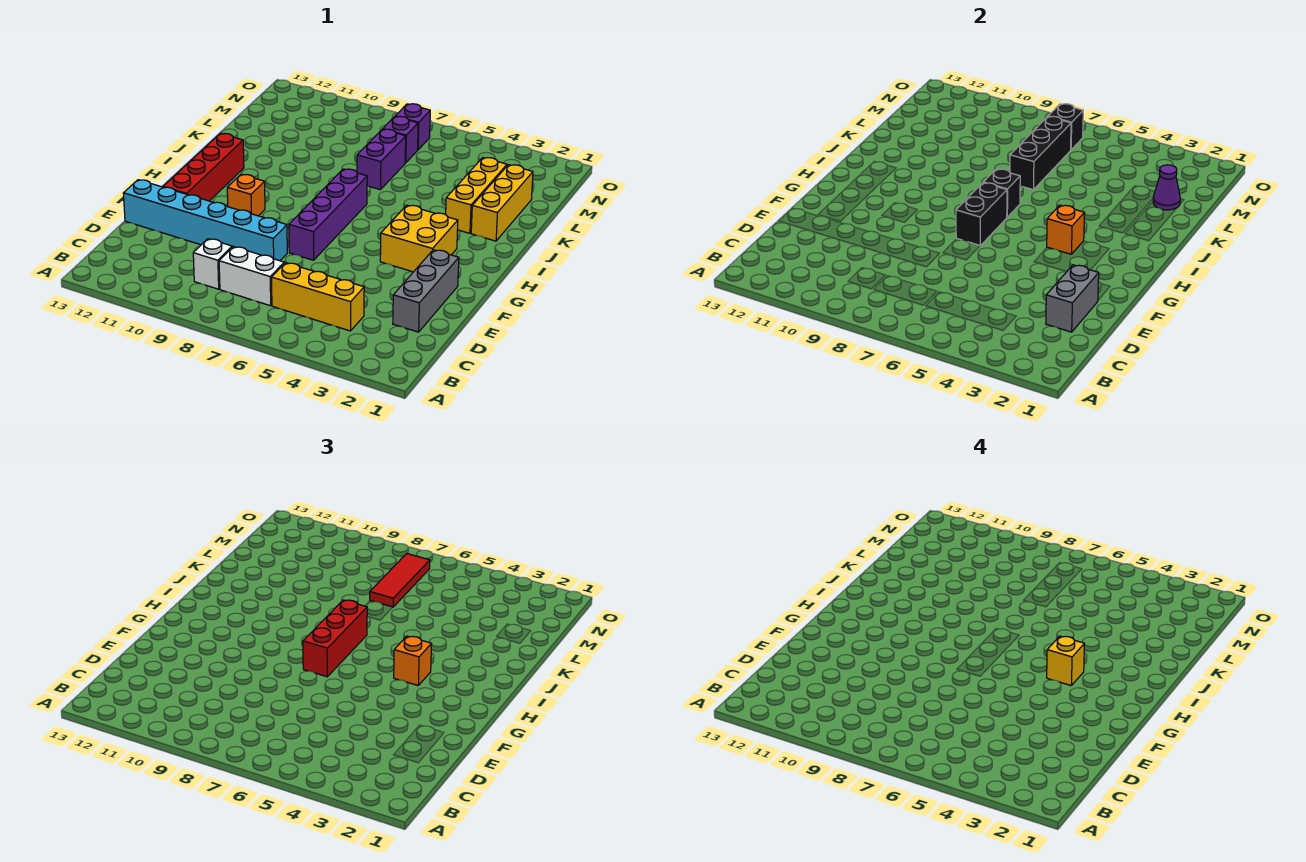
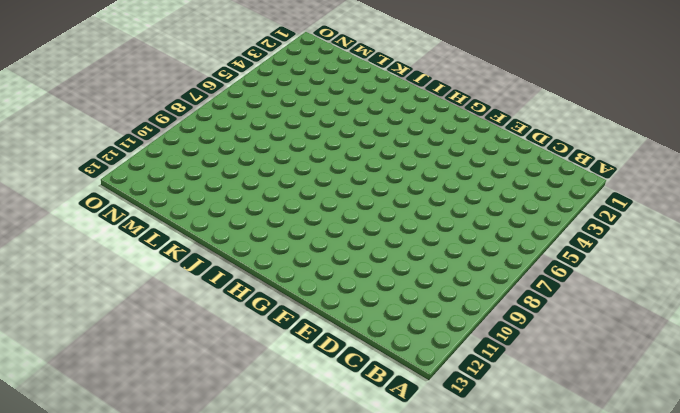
none -> yellow 1x3 brick [272,263,364,331]
none -> white 1x2 brick [219,247,284,306]
none -> white 1x1 brick [193,239,232,289]

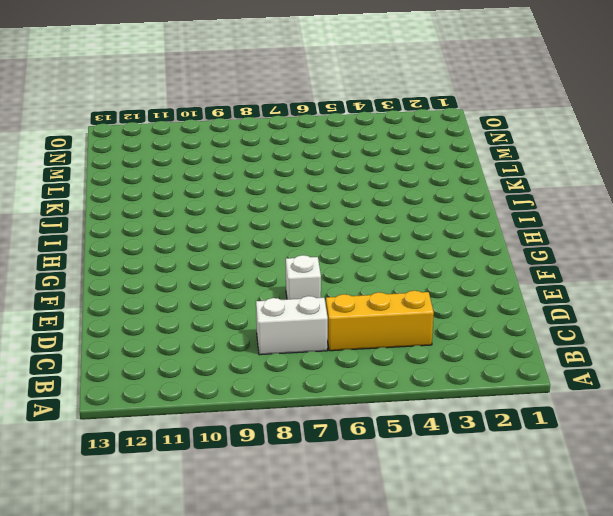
white 1x1 brick [286,255,321,299] -> white 1x1 brick moved to [193,239,232,289]
none -> grey 1x3 brick [393,250,459,332]
none -> cyan 1x6 brick [123,180,287,261]
none -> purple 1x4 brick [289,169,367,260]

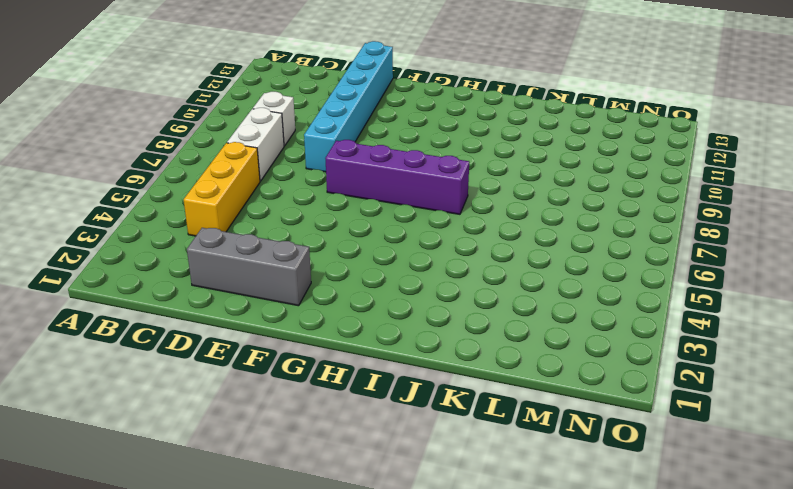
none -> red 1x4 brick [163,133,244,201]
none -> yellow 2x2 brick [380,205,458,272]
none -> orange 1x1 brick [227,174,265,216]

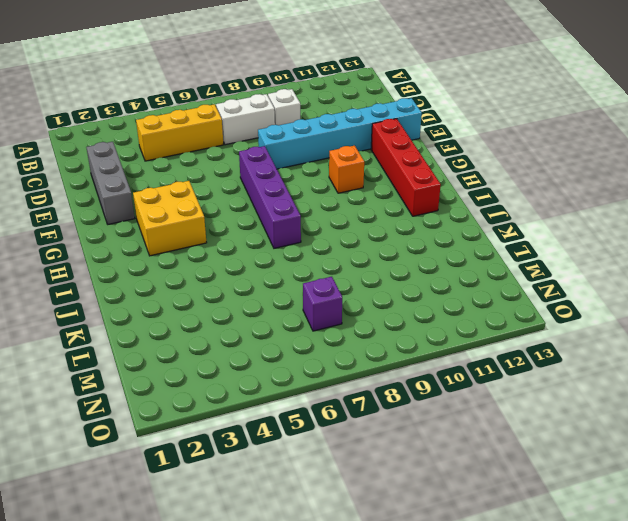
none -> yellow 1x3 brick [471,165,533,241]
none -> yellow 1x3 brick [446,158,507,233]
none -> purple 1x2 brick [357,129,406,190]

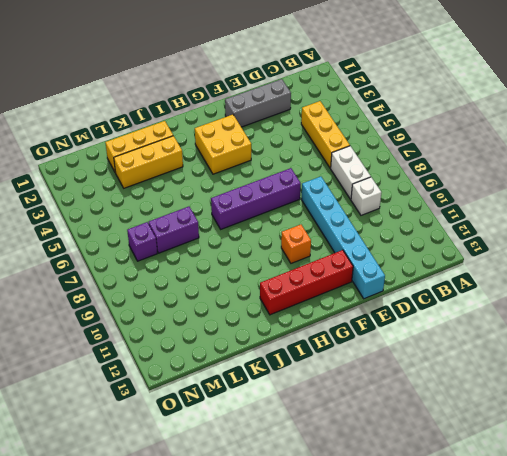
none -> purple 1x1 brick [395,104,430,150]
none -> grey 1x2 brick [1046,265,1099,332]
none -> black 1x2 brick [956,183,1007,246]

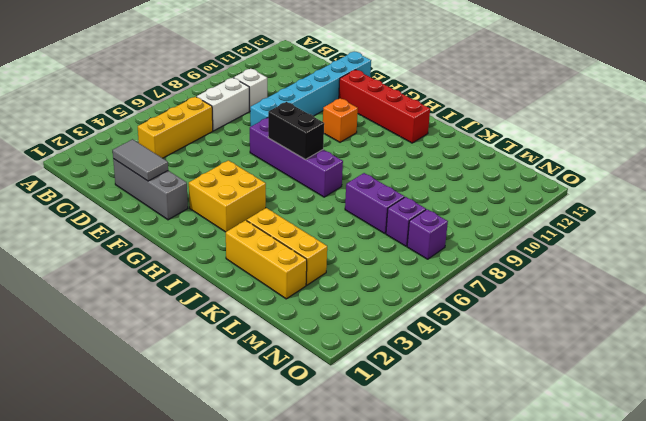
grey 1x2 tile [113,139,168,181] -> grey 1x2 brick [1046,265,1099,332]
none -> orange 1x1 brick [1047,205,1085,254]
none -> black 1x1 brick [983,169,1020,217]
none -> black 1x3 brick [1010,116,1071,190]

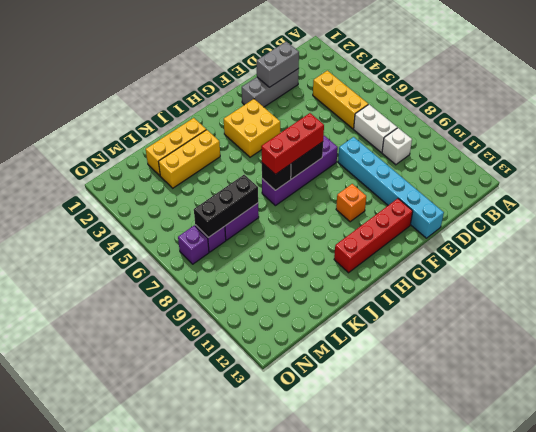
none -> orange 1x1 brick [1047,205,1085,254]
none -> purple 1x1 cone [1153,165,1180,210]
none -> black 1x1 brick [1048,104,1083,150]

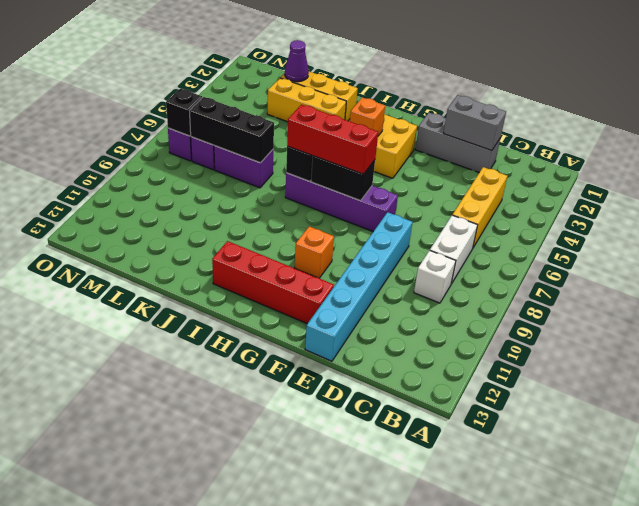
none -> orange 1x1 brick [394,636,432,685]
none -> red 1x3 tile [370,554,430,607]
none -> yellow 1x1 brick [1047,636,1085,685]

